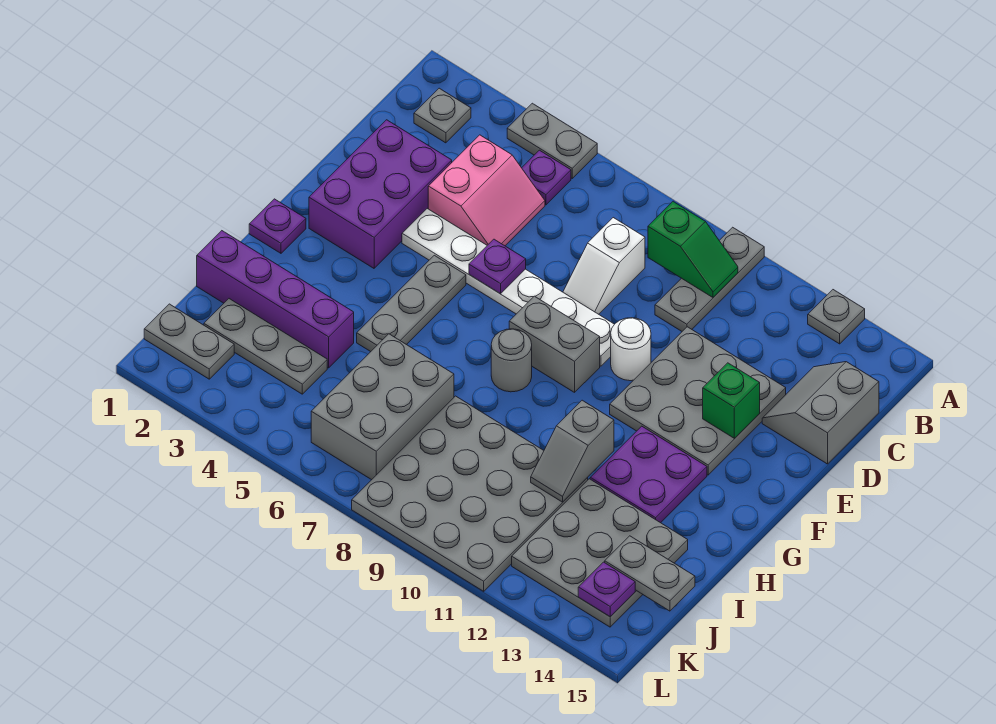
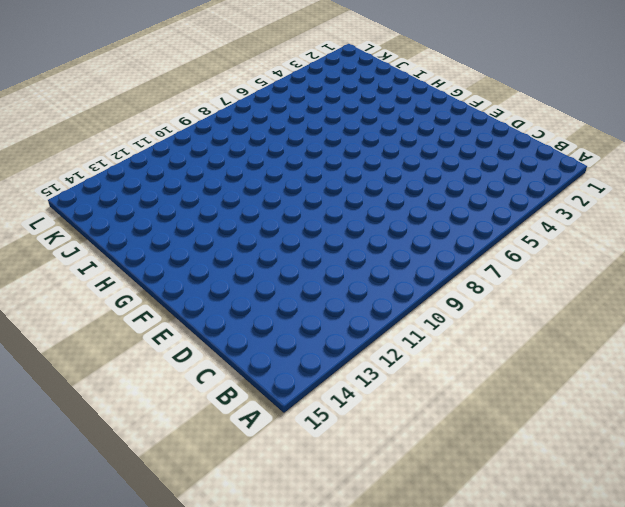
none -> grey 1x2 plate [507,103,597,178]
none -> grey 1x3 plate [655,227,764,331]
none -> grey 1x1 plate [808,290,865,344]

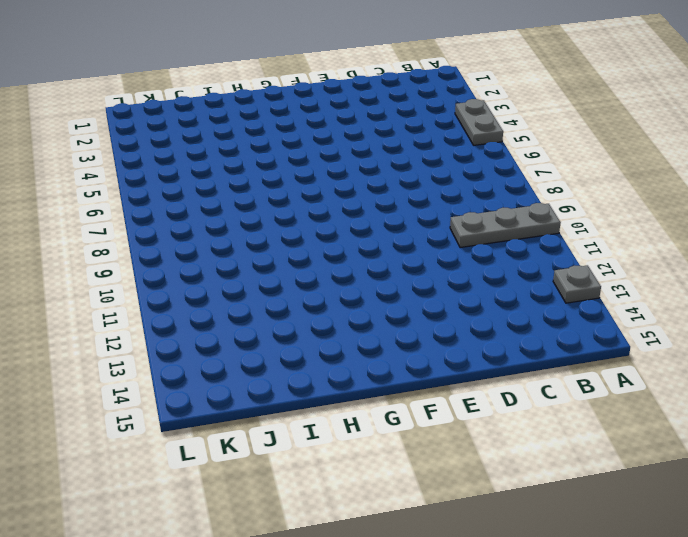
none -> grey 1x1 plate [414,88,471,143]
none -> purple 1x1 plate [522,150,571,205]
none -> pink 2x2 slope [428,135,545,246]

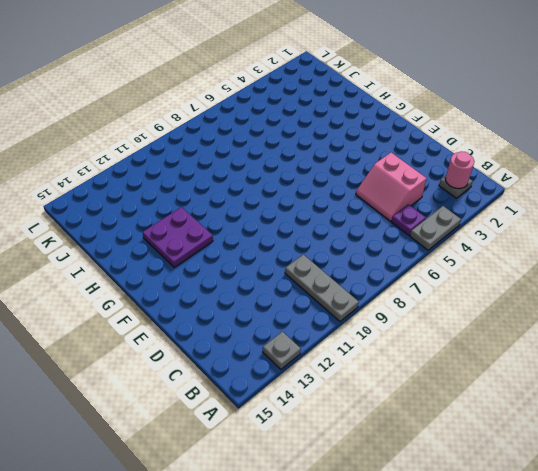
pink 1x1 round brick [445,151,474,189] -> none
none -> white 1x2 slope [563,218,645,314]
none -> grey 2x2 slope [762,362,879,464]
none -> purple 2x3 brick [309,120,452,268]

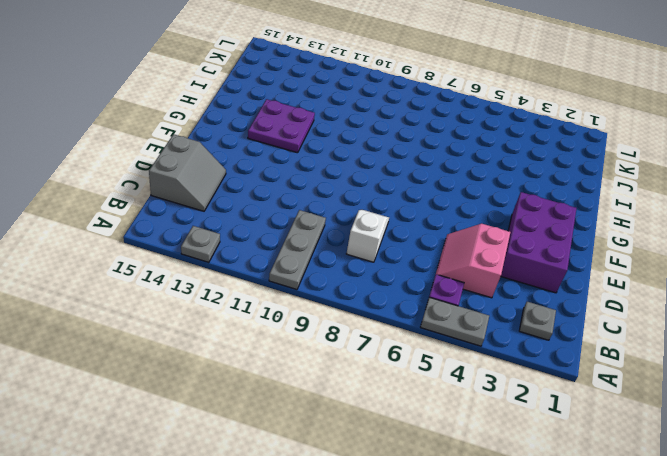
none -> grey 3x3 plate [610,327,786,475]
none -> white 1x6 plate [402,209,614,366]
none -> white 1x1 round brick [611,318,651,381]

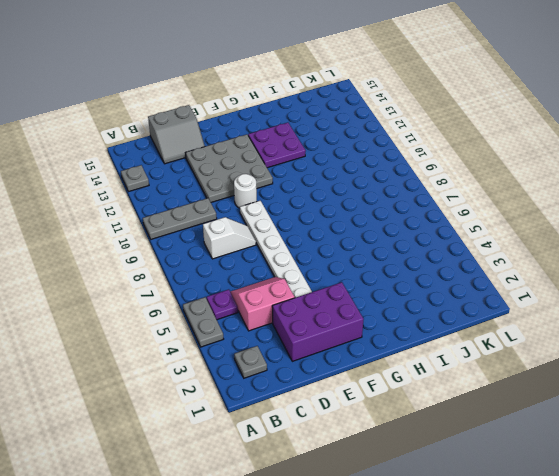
none -> grey 1x3 plate [357,255,466,352]
none -> grey 1x2 brick [509,296,600,392]
none -> purple 1x1 plate [249,199,306,253]

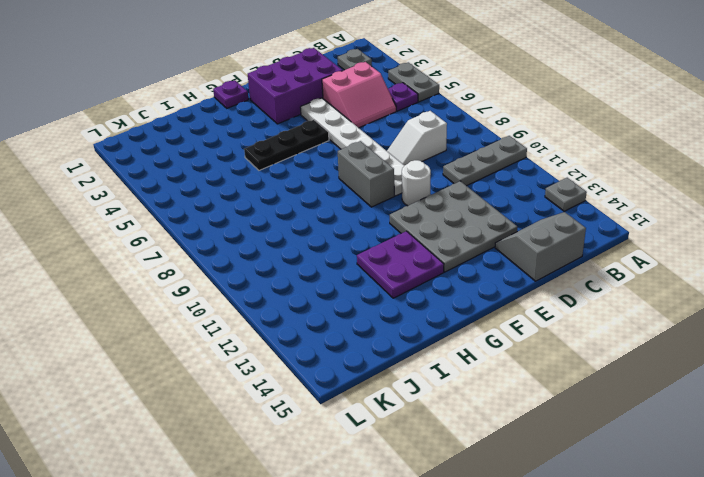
black 1x3 plate [244,120,329,170] -> grey 1x3 plate [357,255,466,352]
none -> grey 1x1 round brick [491,329,532,392]
none -> purple 1x4 brick [197,231,354,368]
none -> grey 2x3 brick [311,334,454,480]

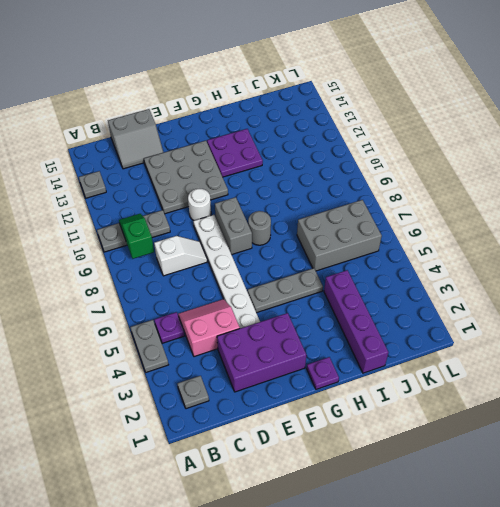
none -> grey 4x4 plate [352,396,588,591]
none -> grey 3x3 plate [512,479,688,627]
none -> grey 1x3 plate [204,299,327,394]

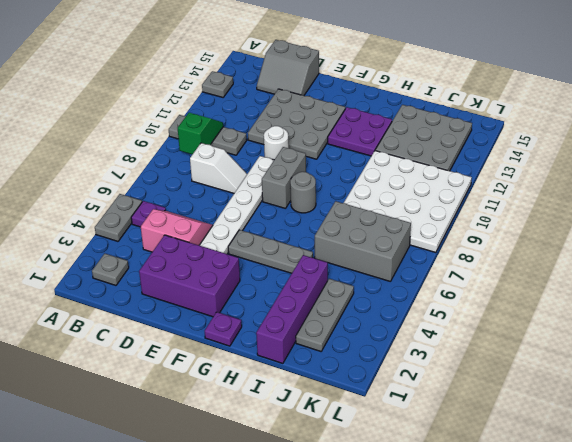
white 4x4 plate [344,151,472,253] -> grey 4x4 plate [352,396,588,591]
none -> grey 1x2 plate [144,304,234,379]
none -> purple 1x1 plate [469,239,526,294]
none -> green 1x1 brick [703,363,760,438]

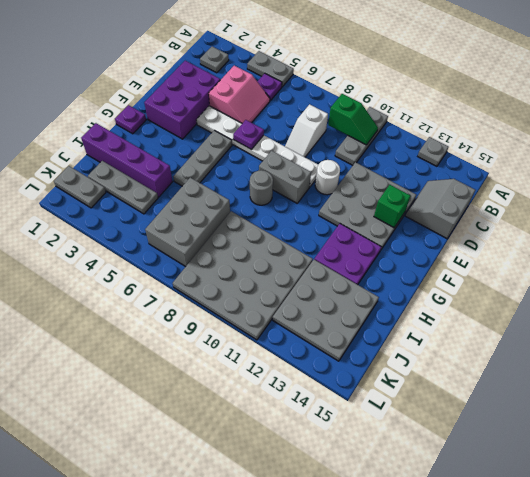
none -> grey 1x2 slope [531,400,614,502]
none -> grey 1x2 plate [605,536,695,611]
none -> purple 1x1 plate [578,562,635,617]

